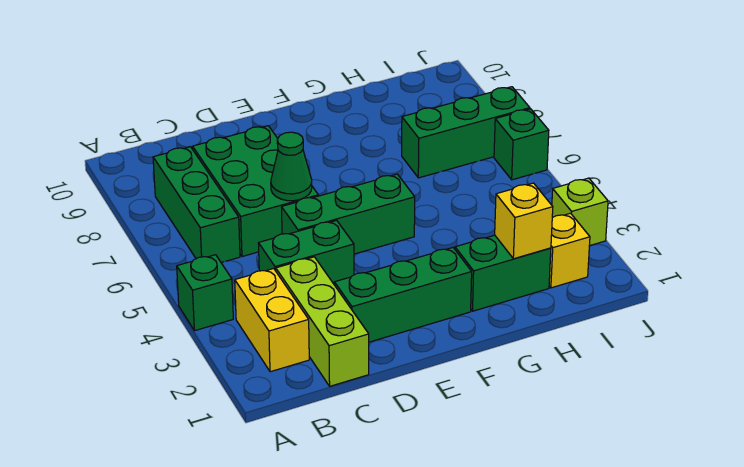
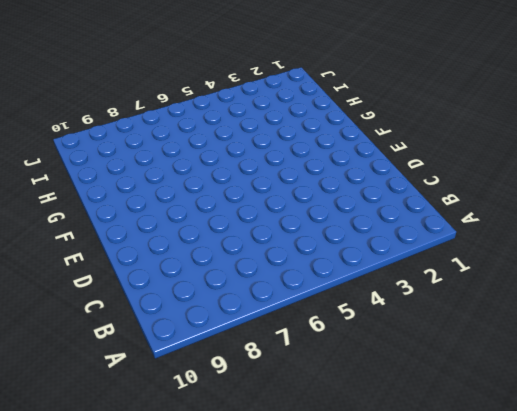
none -> green 1x1 brick [177,255,233,331]
none -> yellow 1x2 brick [235,269,309,372]
none -> green 1x3 brick [153,147,240,262]

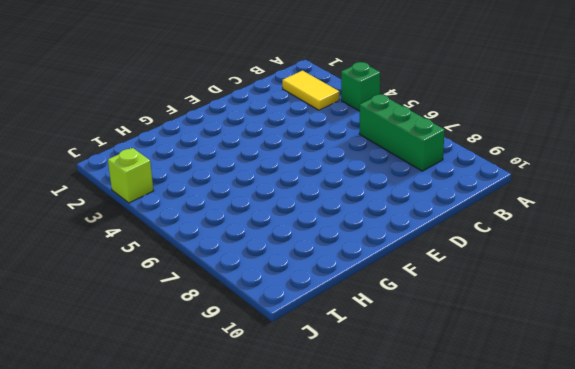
yellow 1x2 tile [282,71,339,110] -> yellow 1x2 brick [235,269,309,372]
none -> lime 1x3 brick [276,257,369,386]
none -> green 1x2 brick [258,220,354,284]
none -> green 2x3 brick [193,126,318,257]

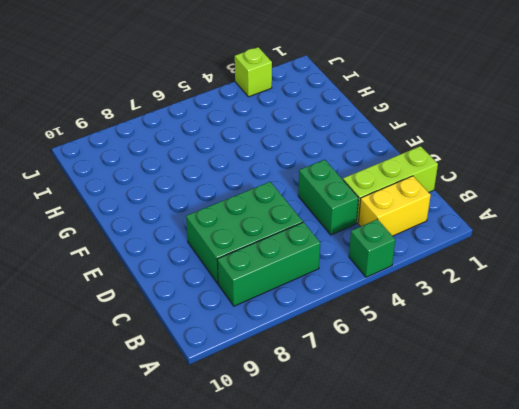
none -> green 1x3 brick [334,248,472,342]
none -> green 1x3 brick [282,174,415,254]
none -> green 1x2 brick [455,235,551,311]

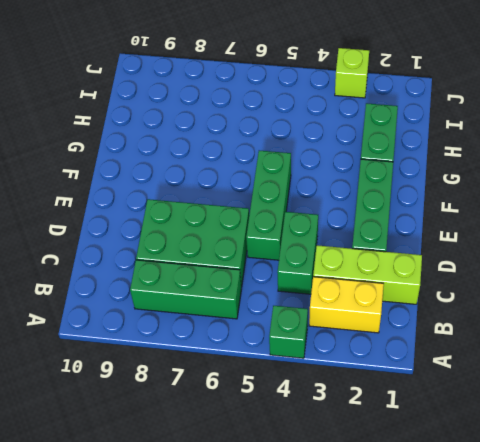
none -> green 1x3 brick [402,87,530,178]
none -> yellow 1x1 brick [549,213,590,288]
none -> green 1x1 brick [494,109,549,180]

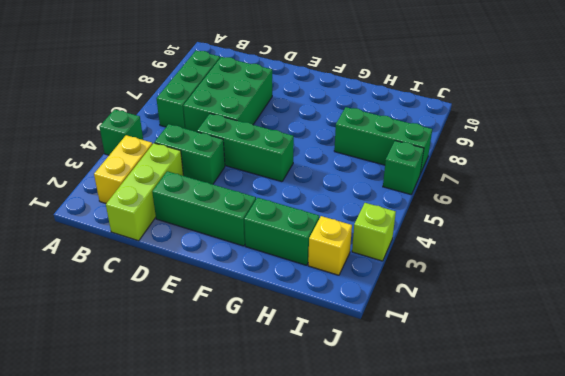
none -> green 1x1 cone [271,132,312,201]
none -> yellow 1x1 brick [495,183,553,259]

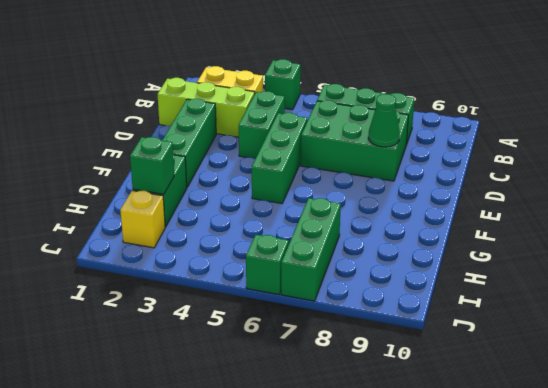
green 1x1 cone [368,94,400,147] -> green 1x1 cone moved to [271,132,312,201]
green 1x1 brick [130,137,174,194] -> yellow 1x1 brick [495,183,553,259]
none -> lime 1x1 brick [552,178,608,246]

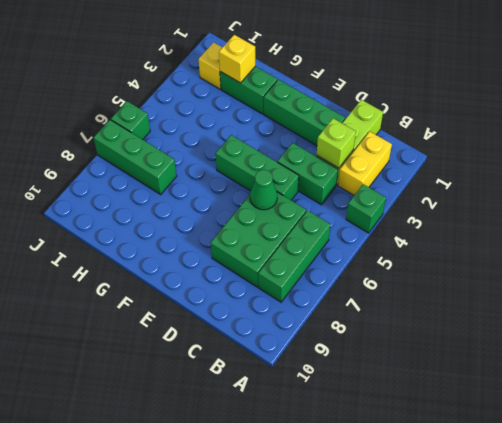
lime 1x1 brick [317,118,356,168] -> lime 1x1 brick moved to [552,178,608,246]

